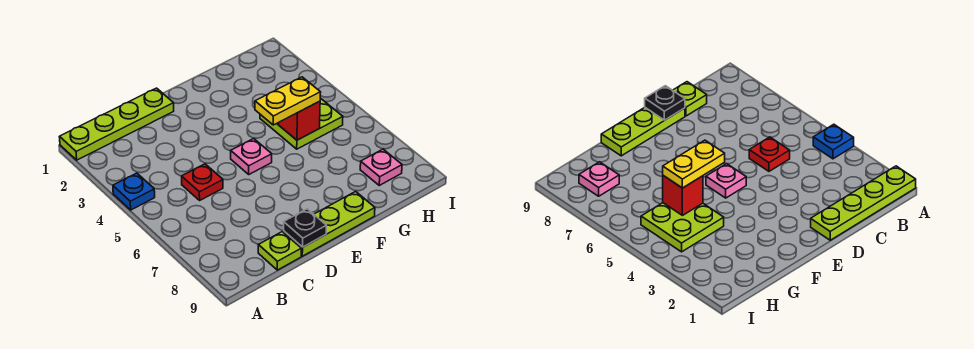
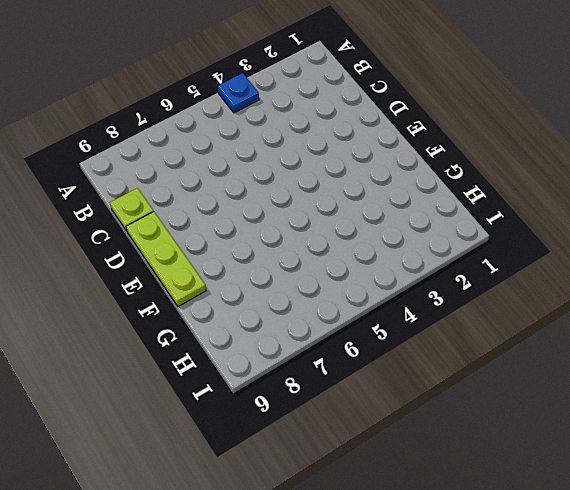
none -> lime 1x4 plate [60,88,174,160]
none -> red 1x1 plate [182,164,223,200]

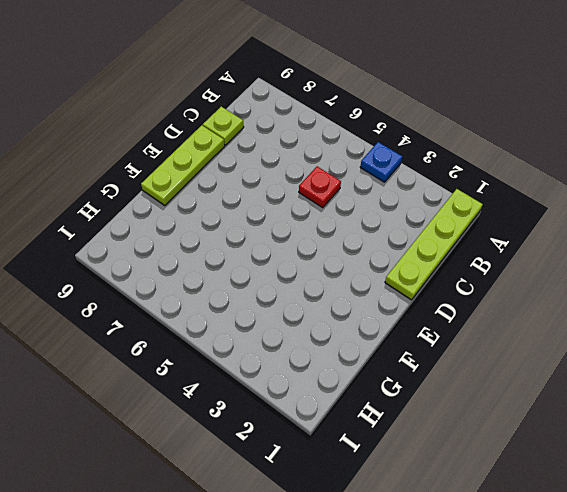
none -> pink 1x1 plate [231,139,272,174]
none -> lime 2x2 plate [260,98,343,149]

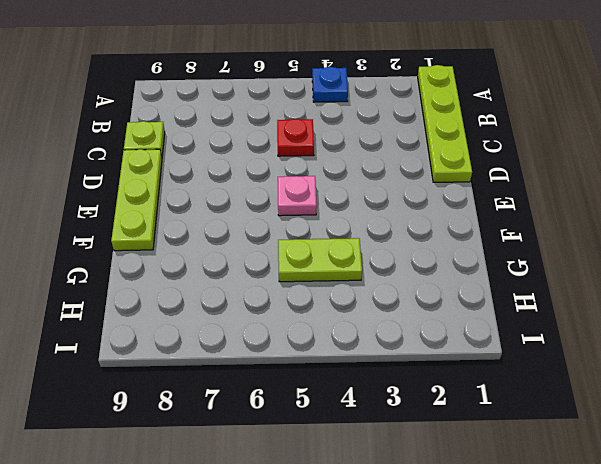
lime 1x2 plate [278,238,362,282] -> lime 2x2 plate [260,98,343,149]
none -> pink 1x1 plate [360,149,402,185]
none -> black 1x1 plate [284,209,327,247]

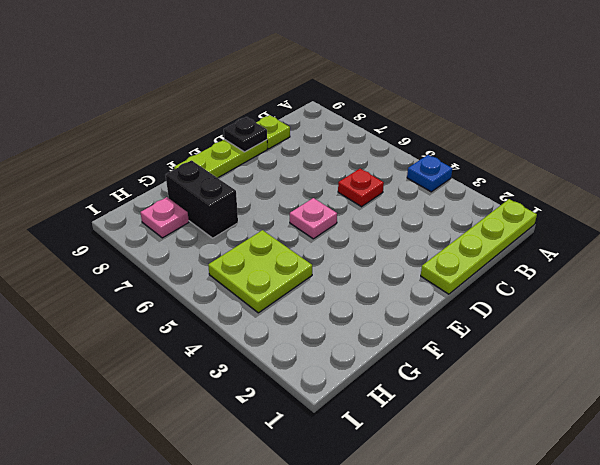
black 1x2 brick [166,160,238,238] -> none
none -> red 1x1 brick [279,101,320,140]
none -> yellow 1x2 plate [255,77,321,125]

